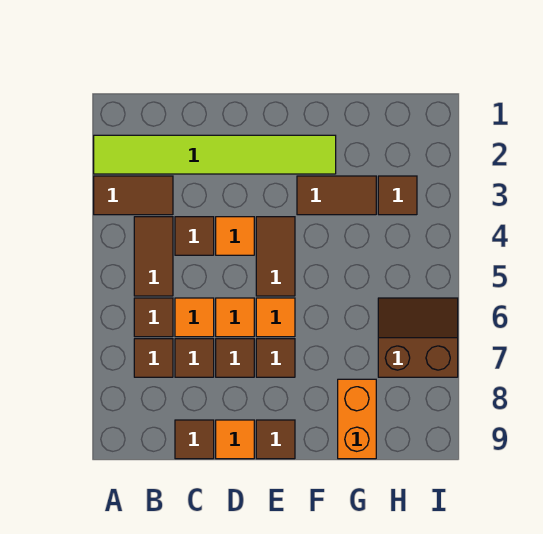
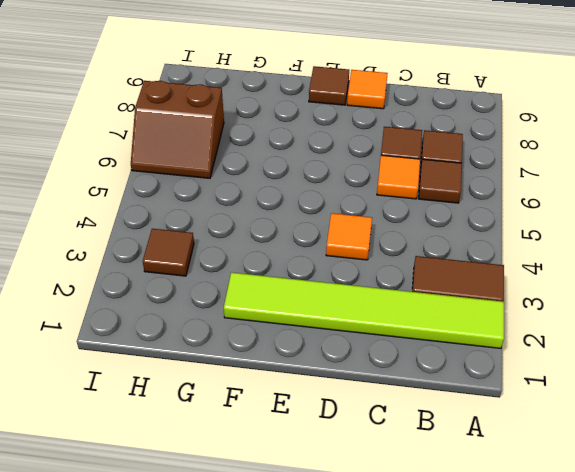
none -> brown 1x2 tile [134,217,173,296]
none -> brown 1x1 tile [175,217,214,255]
none -> brown 1x1 tile [175,420,214,459]

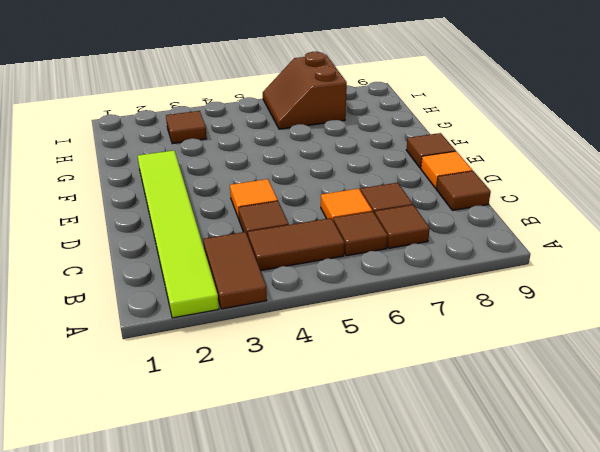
none -> orange 1x1 tile [216,298,254,337]
none -> brown 1x1 tile [216,339,254,377]
none -> brown 1x2 tile [256,217,295,296]

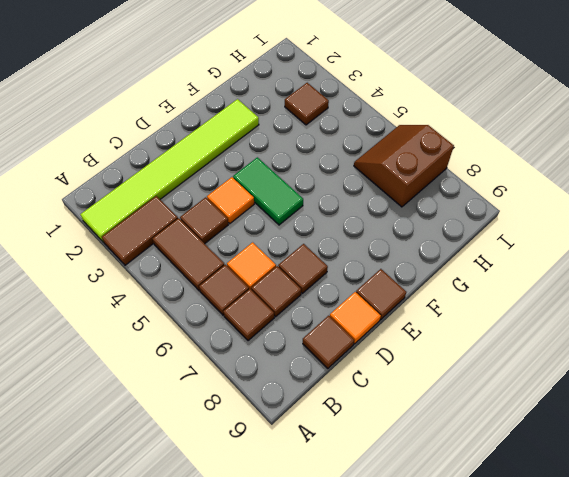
green 1x2 tile [233,157,303,225] -> brown 1x2 tile [256,217,295,296]
none -> orange 1x1 tile [216,298,254,337]
none -> orange 1x1 tile [256,298,295,337]
none -> brown 1x1 tile [256,339,295,377]

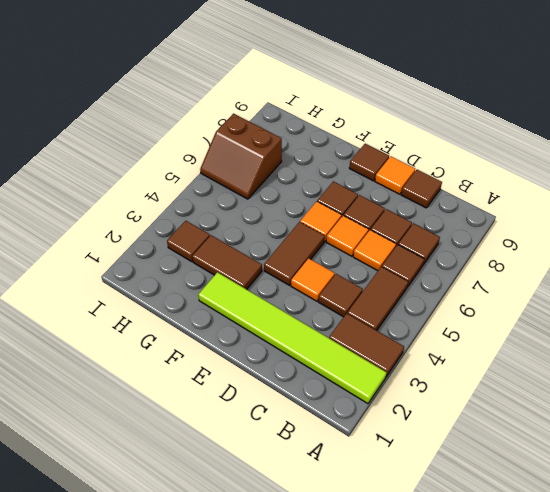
none -> orange 1x2 brick [338,379,376,459]

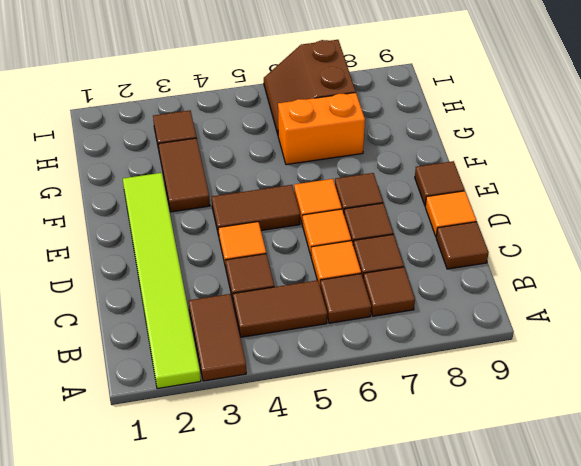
orange 1x2 brick [278,93,365,165] -> orange 1x2 brick moved to [338,379,376,459]

